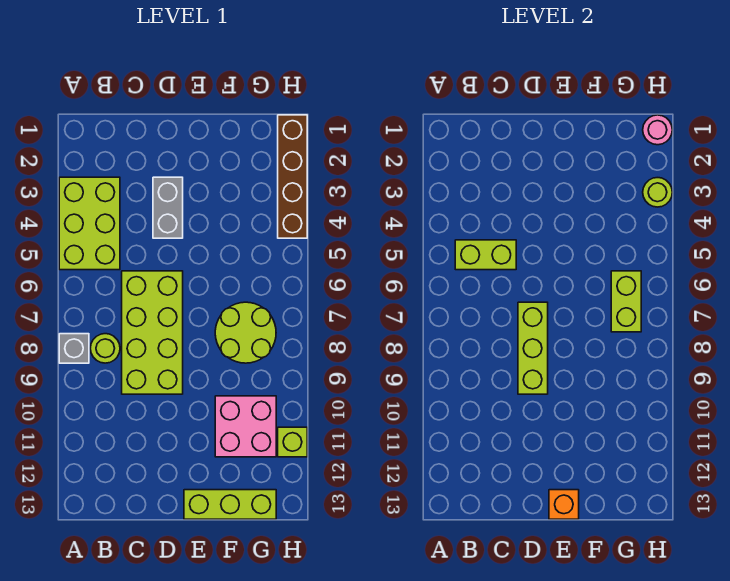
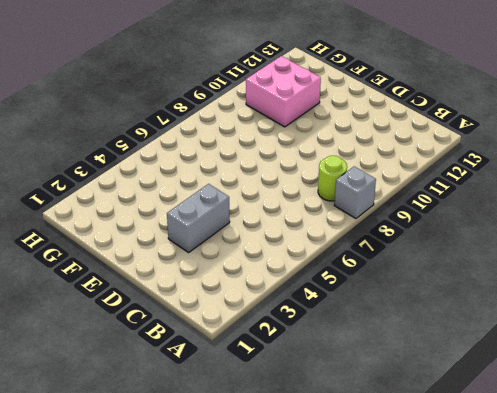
none -> lime 2x3 brick [59,177,120,270]
none -> lime 2x4 brick [122,271,183,394]
none -> lime 1x3 brick [184,490,276,519]

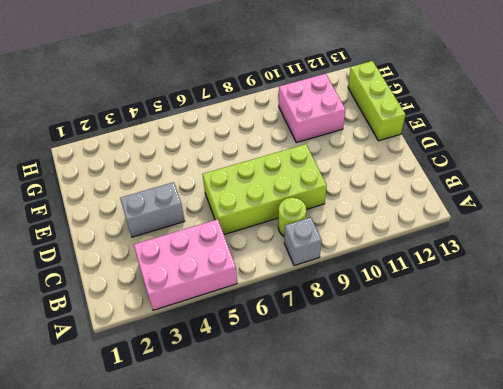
pink 2x3 brick [134,219,237,310] -> lime 2x3 brick [59,177,120,270]
none -> lime 2x2 round brick [215,302,276,363]
none -> brown 1x4 brick [278,115,307,238]
none -> lime 1x1 brick [278,427,307,457]

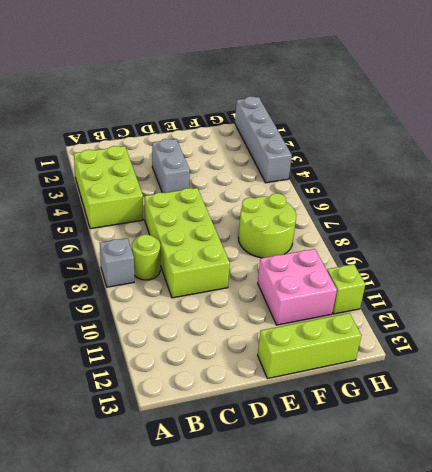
grey 1x4 brick [235,96,292,183] -> brown 1x4 brick [278,115,307,238]
none -> lime 1x2 brick [455,240,516,270]
none -> lime 1x3 brick [518,302,548,394]
none -> orange 1x1 brick [549,490,579,519]

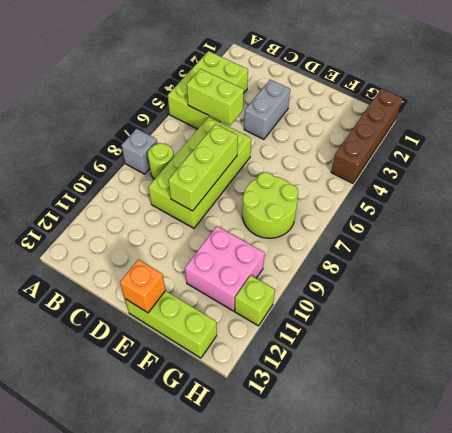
none -> lime 1x2 brick [611,271,641,332]
none -> pink 1x1 round brick [643,115,672,145]
none -> lime 1x1 round brick [643,178,672,207]

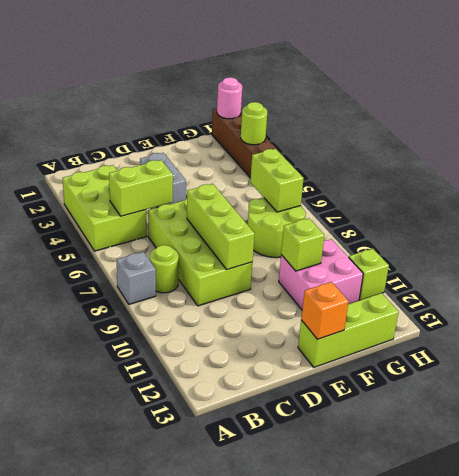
lime 1x1 brick [281,218,324,271] -> none

